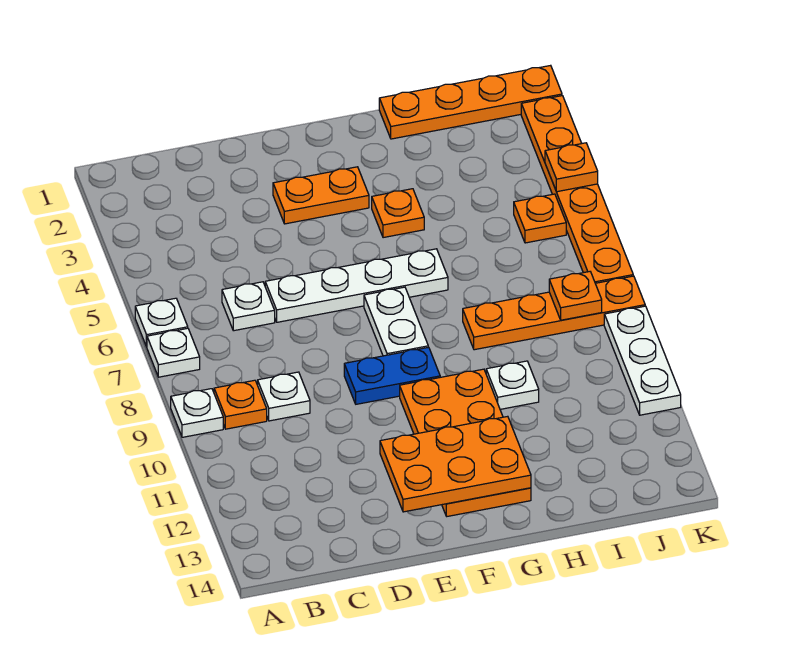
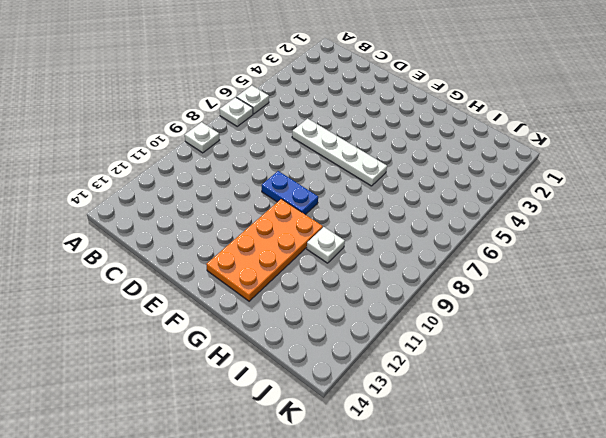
none -> orange 1x1 plate [214,380,267,429]
none -> white 1x1 plate [222,282,275,331]
none -> white 1x1 plate [258,372,310,421]

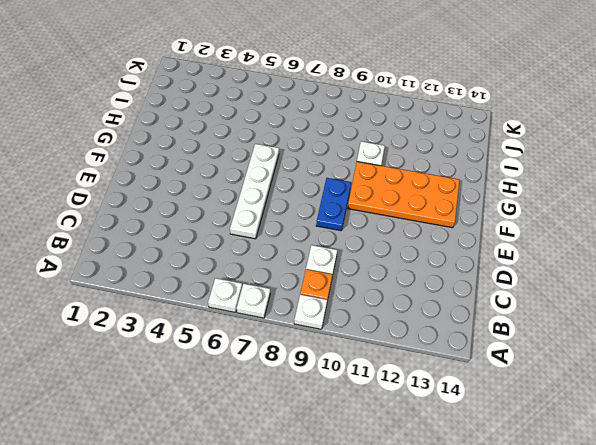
none -> white 1x1 plate [222,282,275,331]
none -> orange 1x2 plate [273,167,369,224]
none -> white 1x2 plate [364,287,428,356]

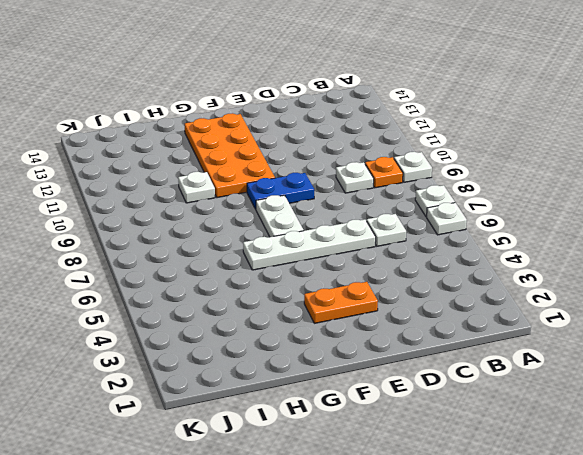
none -> orange 1x1 plate [372,189,424,238]
none -> orange 1x4 plate [379,65,562,139]
none -> orange 1x4 plate [463,276,645,350]

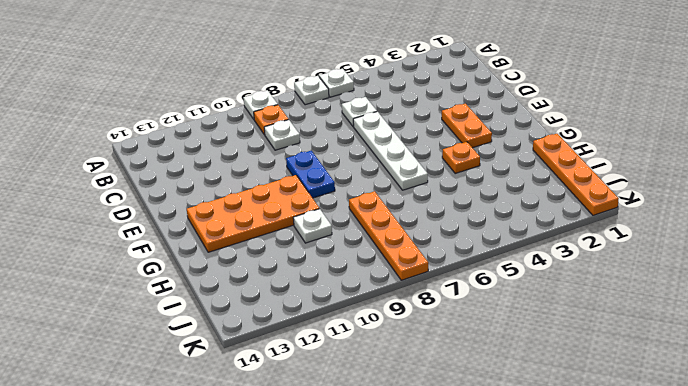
none -> white 1x2 plate [364,287,428,356]
none -> orange 1x1 plate [514,194,566,243]
none -> orange 1x6 plate [521,96,633,283]

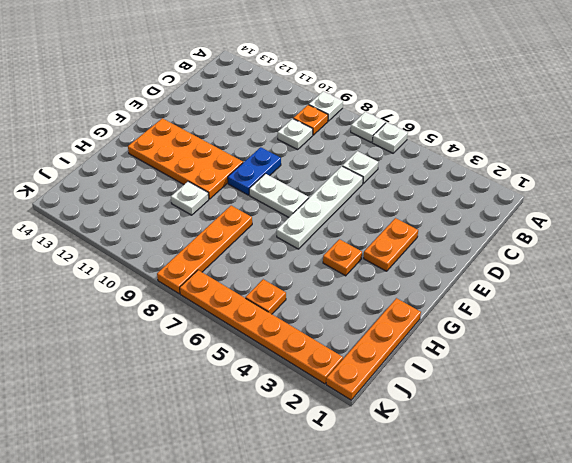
none -> white 1x3 plate [604,306,681,415]
none -> orange 2x3 plate [380,416,531,512]
none -> orange 1x1 plate [549,272,602,320]

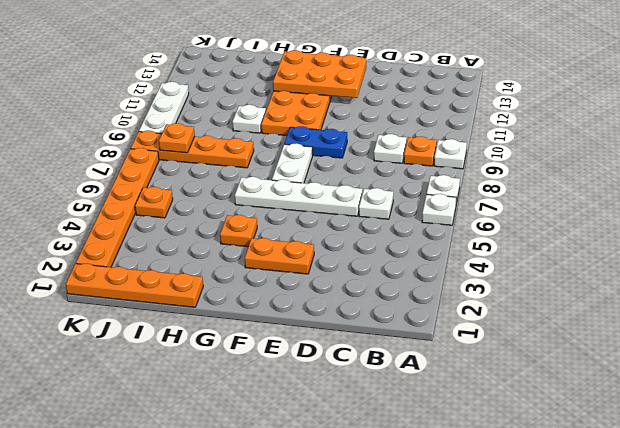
none -> orange 1x1 plate [545,143,598,192]

